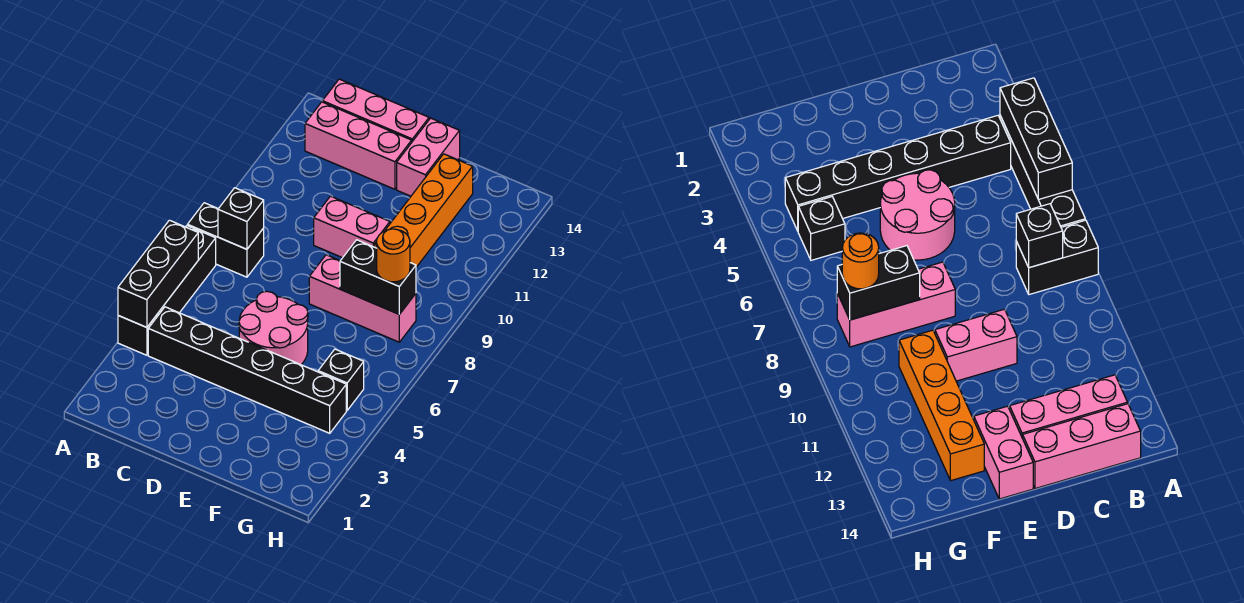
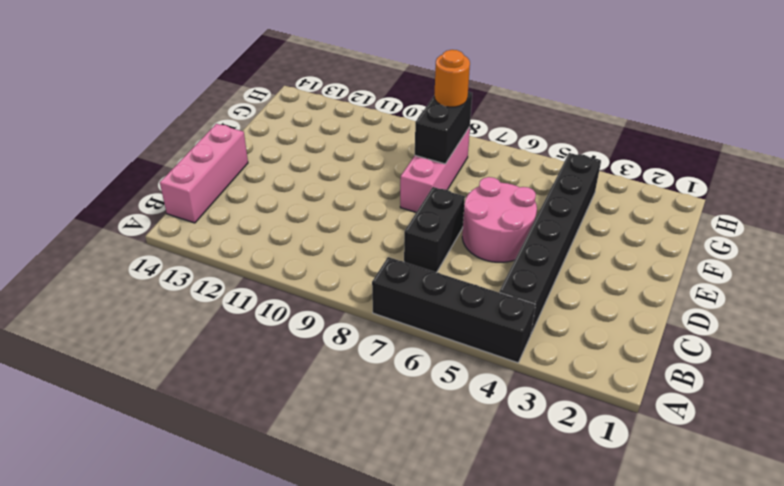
black 1x2 brick [404,187,465,272] -> black 1x2 brick moved to [188,203,264,277]
none -> pink 1x3 brick [305,102,412,189]
none -> pink 1x2 brick [314,196,390,258]
none -> pink 1x2 brick [397,118,460,196]

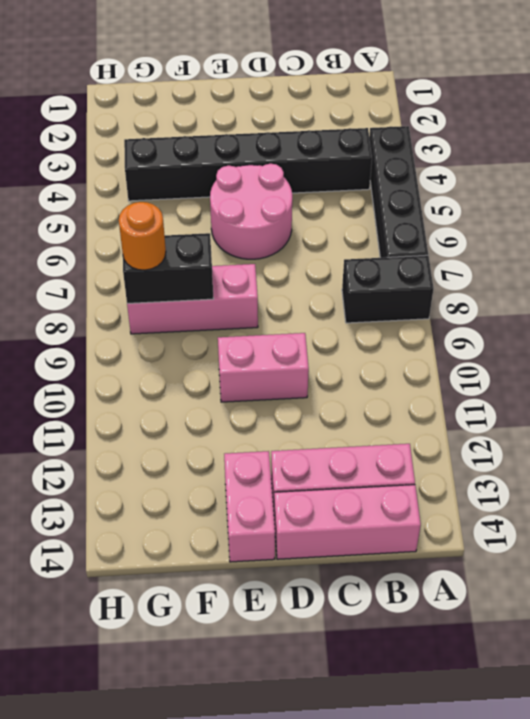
none -> orange 1x4 brick [375,154,473,267]
none -> black 1x1 brick [318,349,364,410]
none -> black 1x3 brick [118,220,198,327]

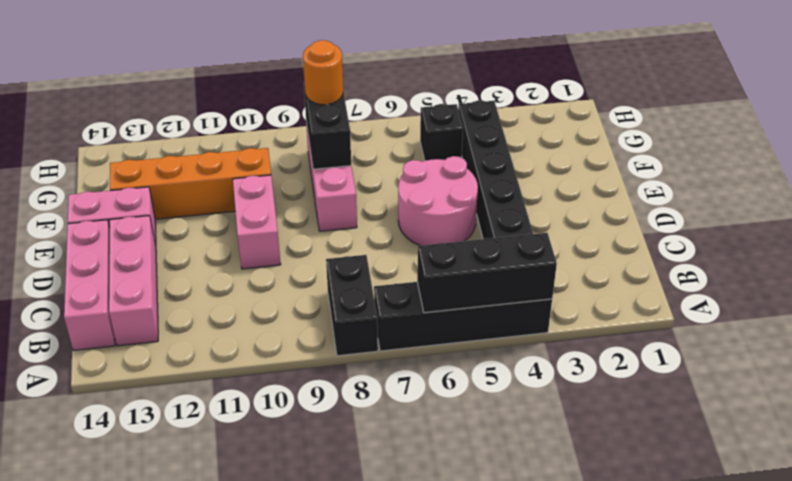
none -> black 1x1 brick [218,188,264,249]

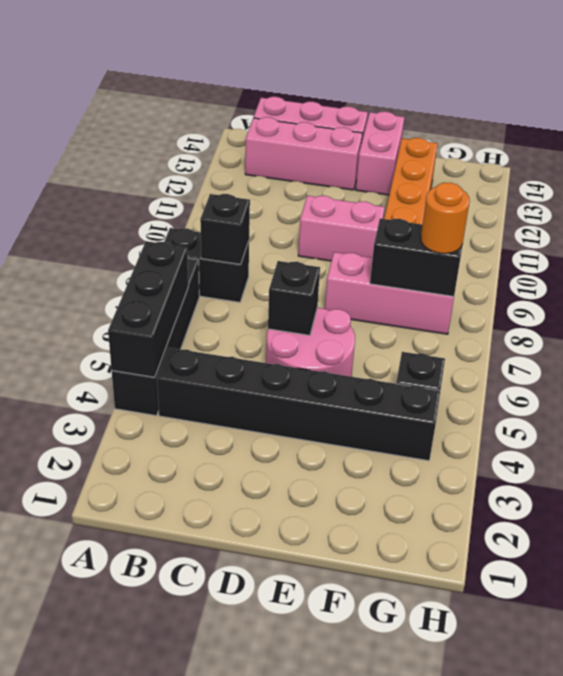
black 1x1 brick [268,261,320,335] -> none

